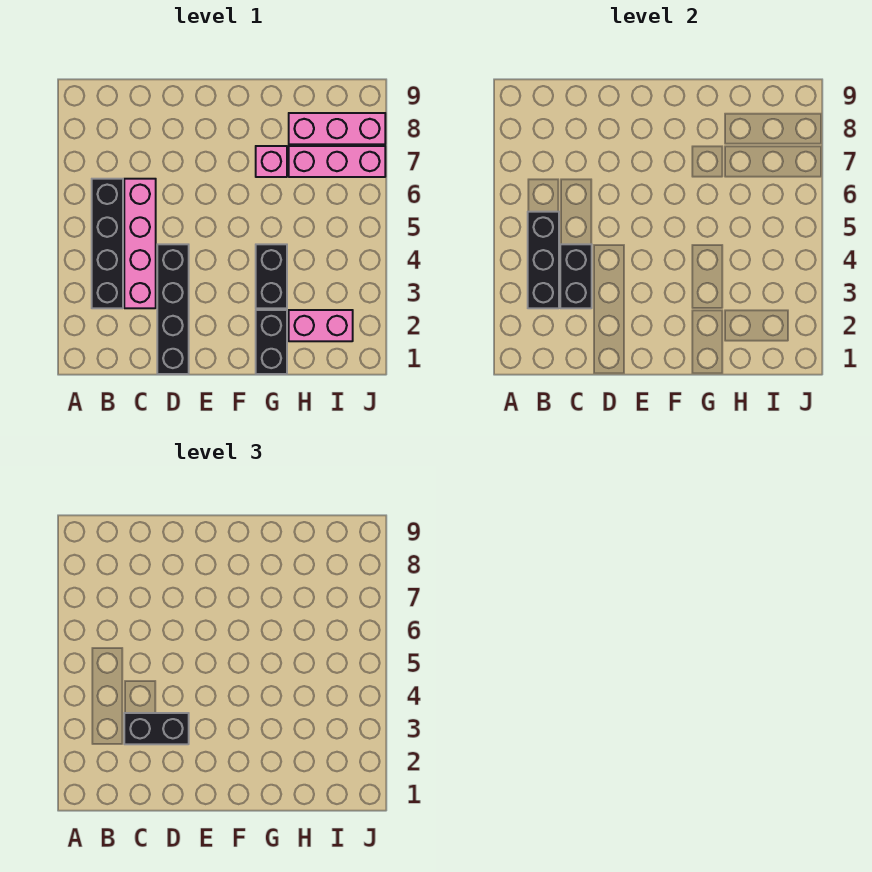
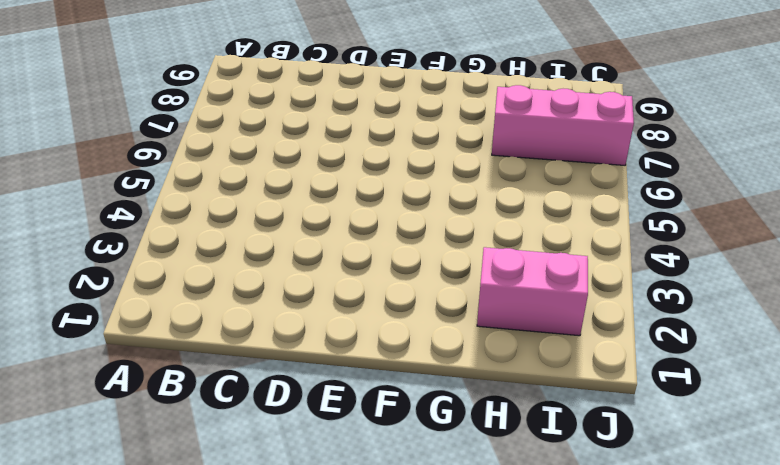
none -> black 1x4 brick [92,179,123,308]
none -> pink 1x4 brick [124,179,156,308]
none -> black 1x4 brick [157,244,189,374]

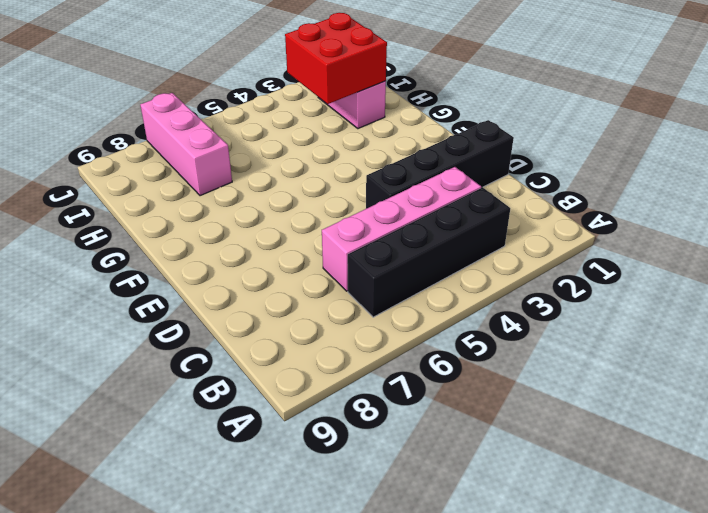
red 2x2 brick [285,13,387,104] -> none
none -> black 1x2 brick [256,310,287,374]
none -> black 1x2 brick [256,244,287,308]
none -> pink 1x1 brick [256,146,287,177]

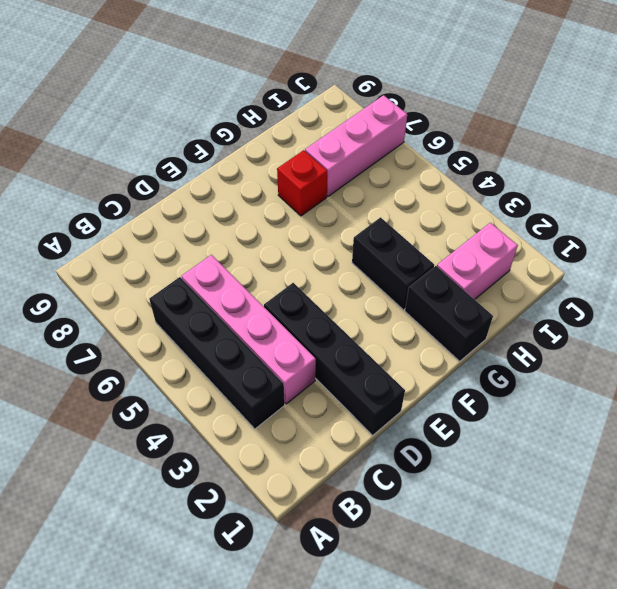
red 1x1 brick [277,150,327,216] -> pink 1x1 brick [256,146,287,177]
none -> pink 1x3 brick [289,113,385,144]
none -> black 1x3 brick [528,212,559,308]
none -> black 1x2 brick [560,244,592,308]

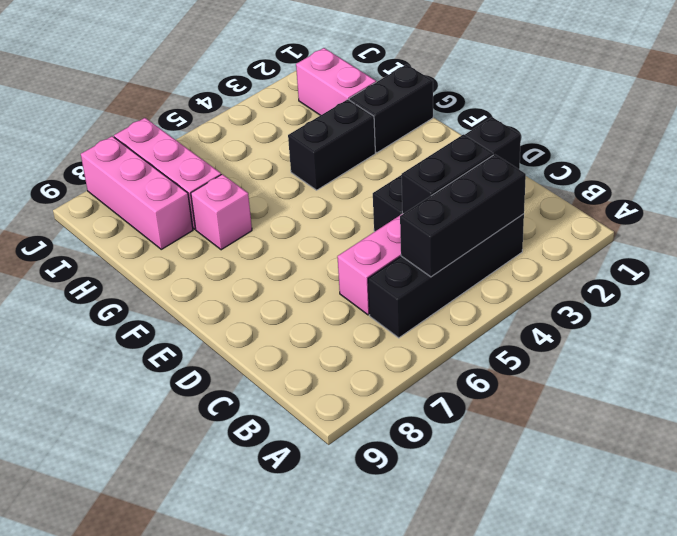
none -> black 1x2 brick [124,713,189,744]

